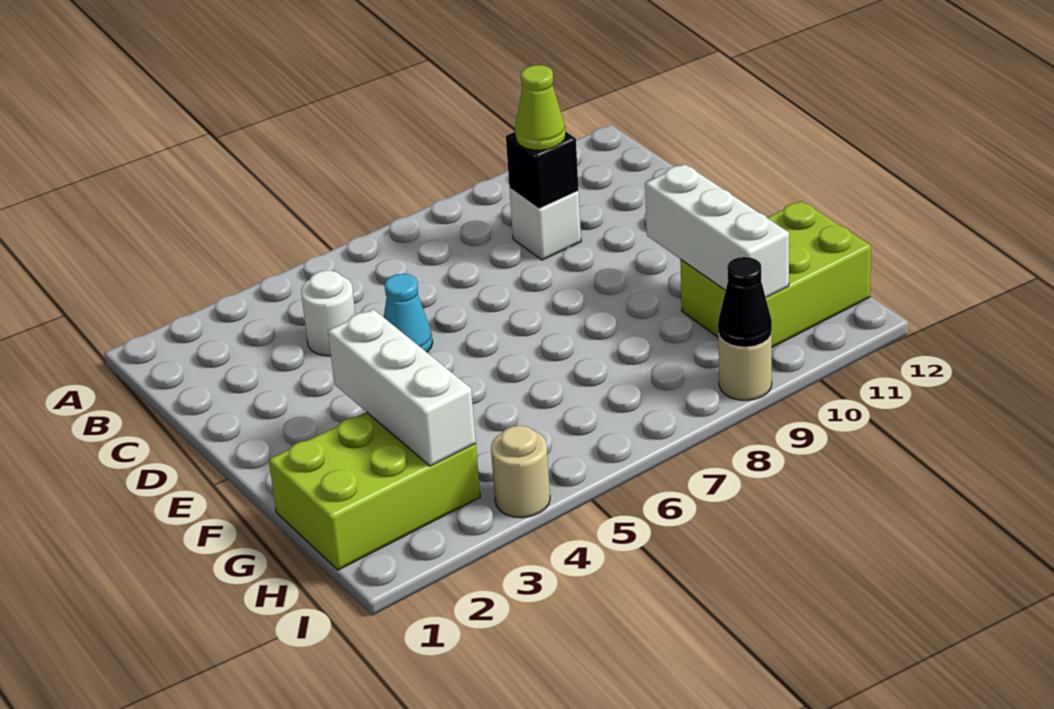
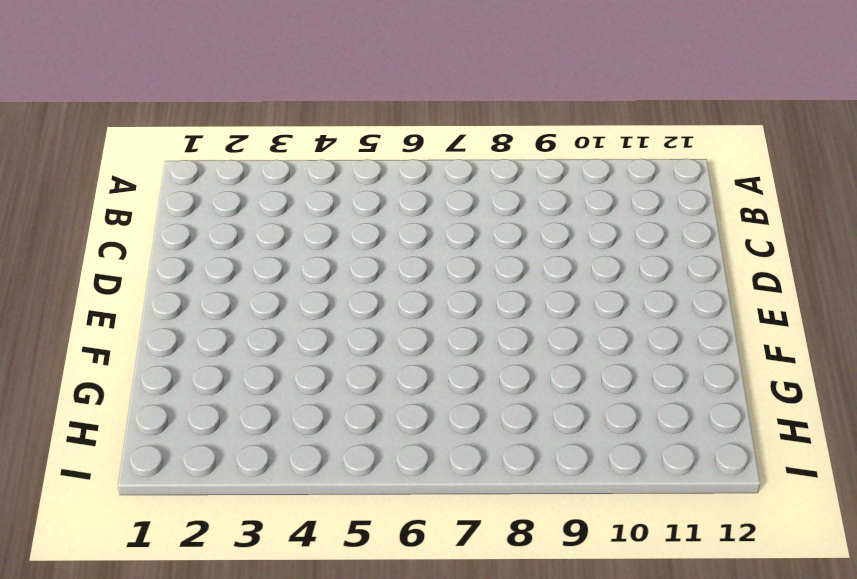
none -> white 1x1 round brick [301,270,355,356]
none -> white 1x1 brick [510,189,581,260]
none -> cyan 1x1 cone [384,274,433,352]

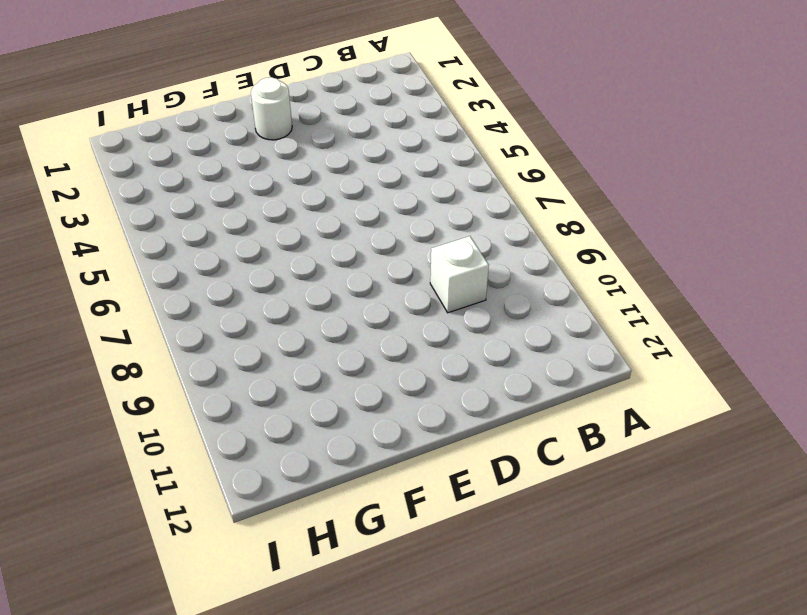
white 1x1 round brick [251,77,292,140] -> white 1x1 round brick moved to [301,270,355,356]
none -> cyan 1x1 cone [384,274,433,352]
none -> lime 2x3 brick [269,412,480,570]
none -> lime 2x3 brick [680,201,871,347]

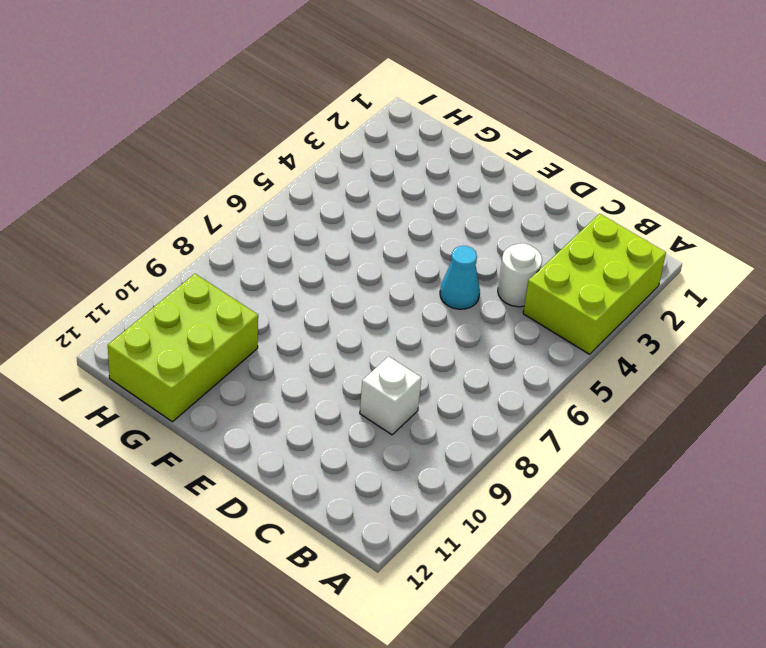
lime 2x3 brick [523,214,666,354] -> lime 2x3 brick moved to [269,412,480,570]
none -> tan 1x1 round brick [491,425,550,518]
none -> tan 1x1 round brick [718,332,772,400]
none -> black 1x1 brick [506,132,579,209]

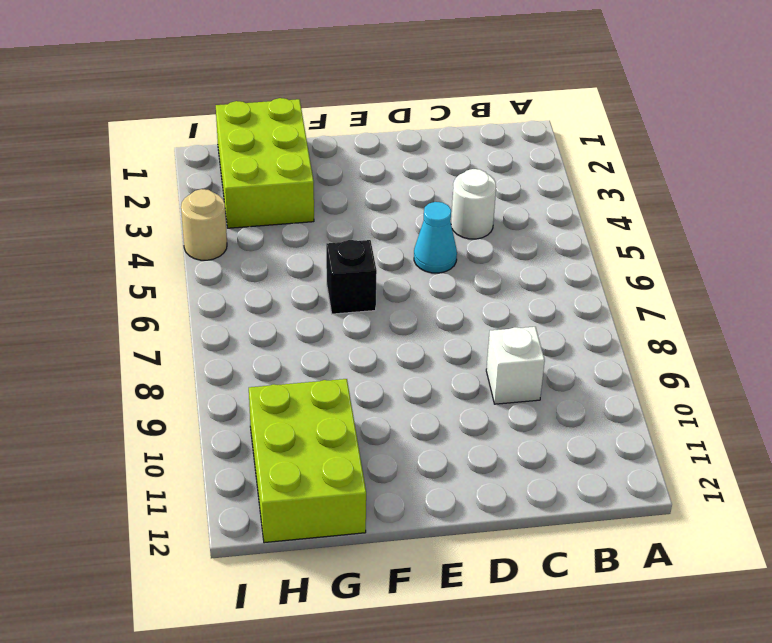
black 1x1 brick [326,240,377,314] -> black 1x1 brick moved to [506,132,579,209]
none -> tan 1x1 round brick [718,332,772,400]
none -> white 1x3 brick [328,309,476,466]
none -> white 1x3 brick [645,164,789,297]

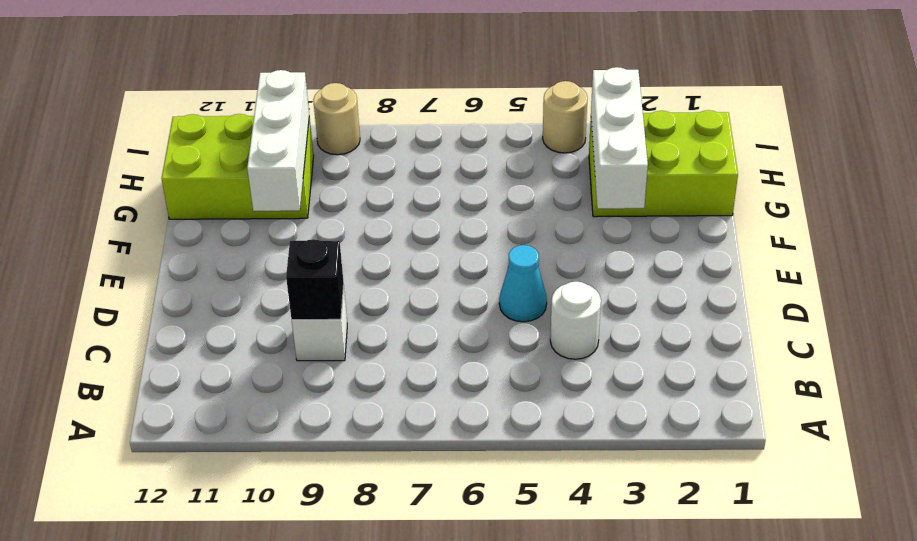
none -> black 1x1 cone [718,257,772,347]
none -> lime 1x1 cone [515,65,566,150]

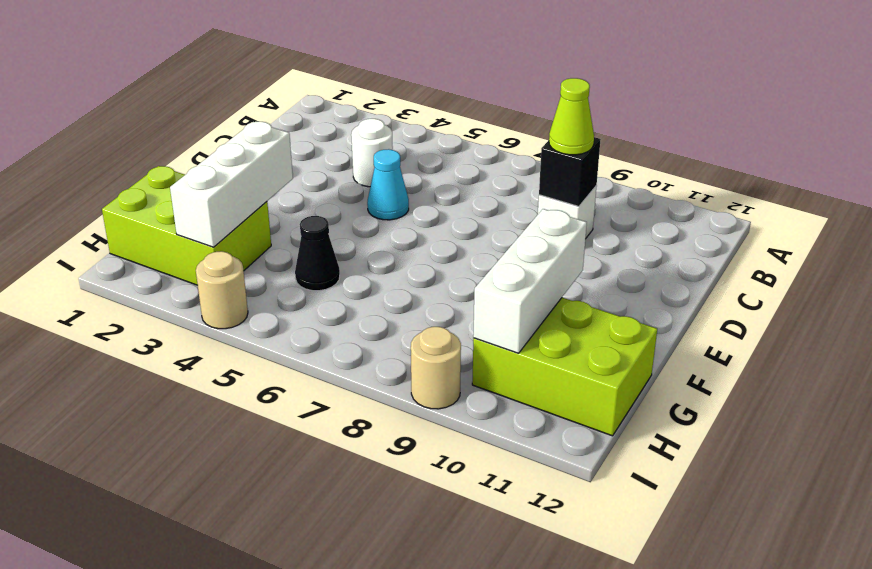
black 1x1 cone [295,216,340,291] -> black 1x1 cone moved to [718,257,772,347]

